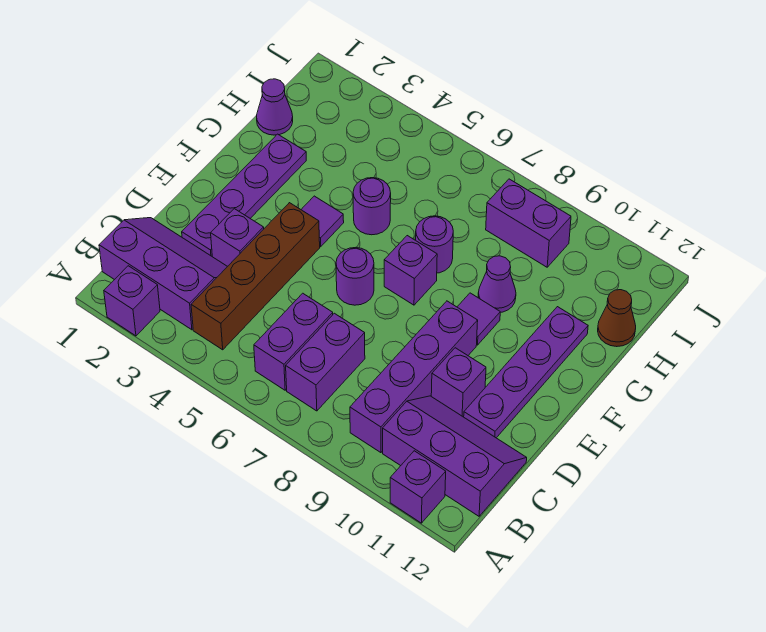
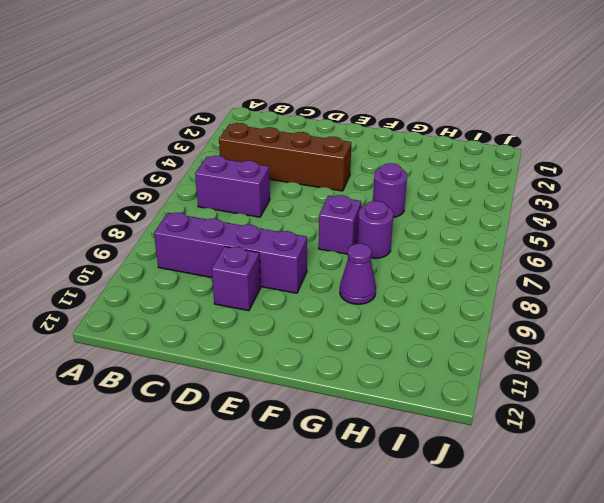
none -> purple 1x1 brick [104,266,160,336]
none -> purple 1x1 brick [390,451,446,523]
none -> purple 2x3 slope [99,218,228,330]

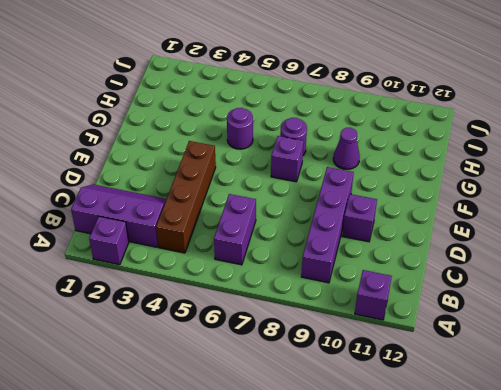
none -> purple 1x2 brick [286,313,365,411]
none -> purple 2x3 slope [383,396,527,516]
none -> purple 1x4 plate [182,134,306,256]

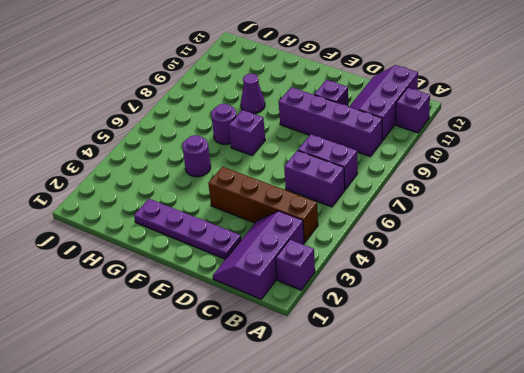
none -> purple 1x1 brick [211,209,264,266]
none -> purple 1x4 plate [464,307,588,438]
none -> purple 1x1 round brick [336,248,374,305]

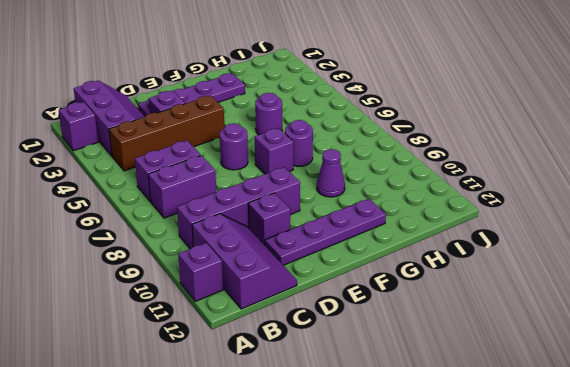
none -> purple 1x1 tile [301,196,344,247]
none -> purple 1x1 tile [458,293,500,345]
none -> purple 1x1 cone [256,79,293,135]

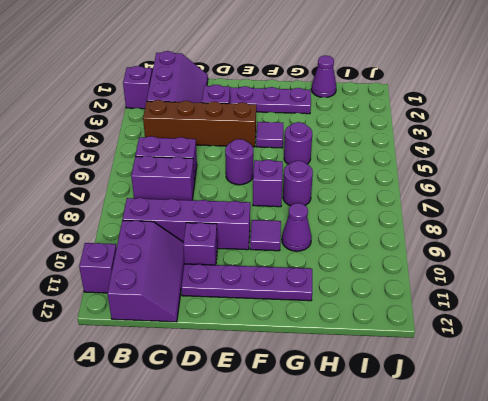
none -> brown 1x1 cone [598,290,636,347]
none -> purple 1x2 brick [486,179,571,267]

